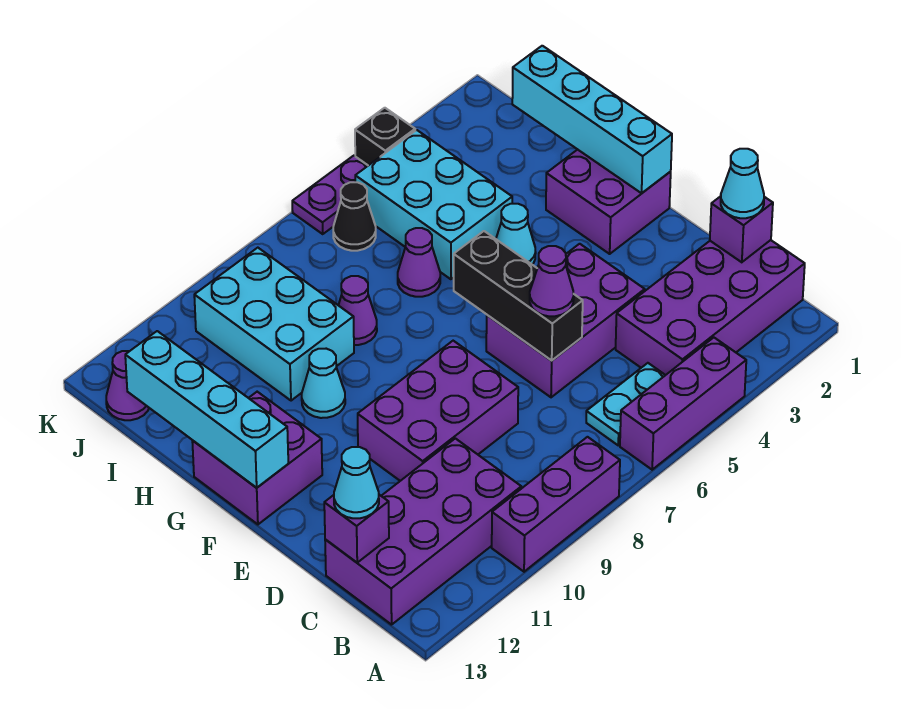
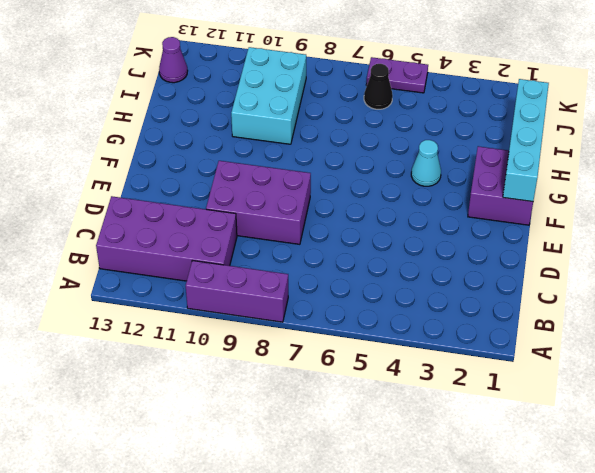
none -> purple 1x3 brick [620,338,746,470]
none -> purple 2x4 brick [616,240,805,375]
none -> cyan 1x2 plate [586,363,665,445]

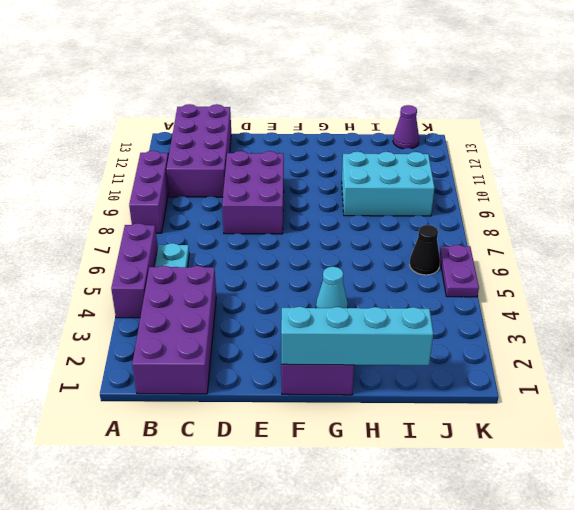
none -> purple 2x3 brick [486,244,645,397]
none -> purple 2x2 brick [192,392,322,524]
none -> cyan 1x1 cone [302,349,345,418]

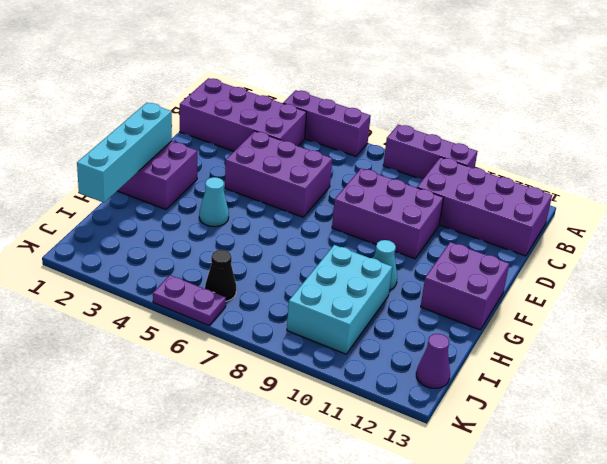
none -> cyan 1x2 plate [586,363,665,445]
none -> cyan 2x3 brick [355,130,512,279]
none -> purple 1x1 cone [398,228,440,297]

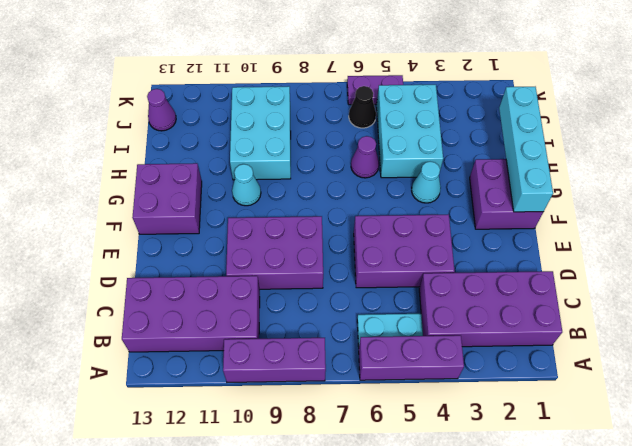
none -> purple 1x1 cone [338,276,377,345]
none -> black 1x1 brick [355,108,415,166]
none -> purple 1x1 brick [710,196,773,262]

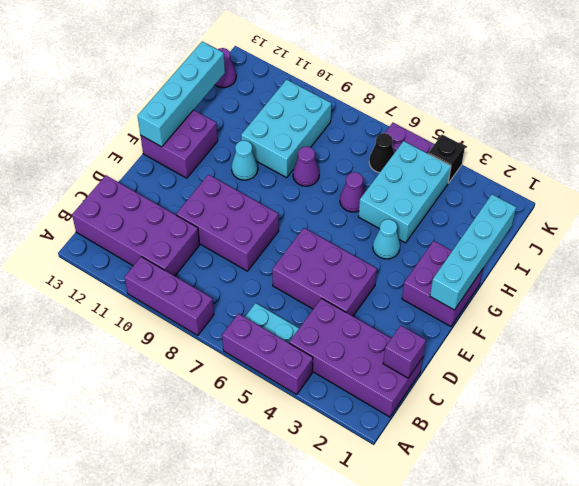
none -> purple 1x1 brick [324,495,389,563]
none -> black 1x3 brick [454,231,583,361]
none -> cyan 1x1 cone [721,149,764,218]

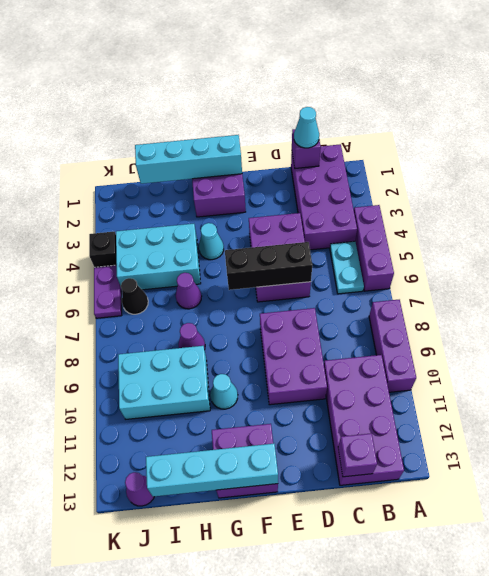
none -> cyan 1x1 cone [334,447,379,518]
none -> purple 1x1 cone [530,246,574,316]

